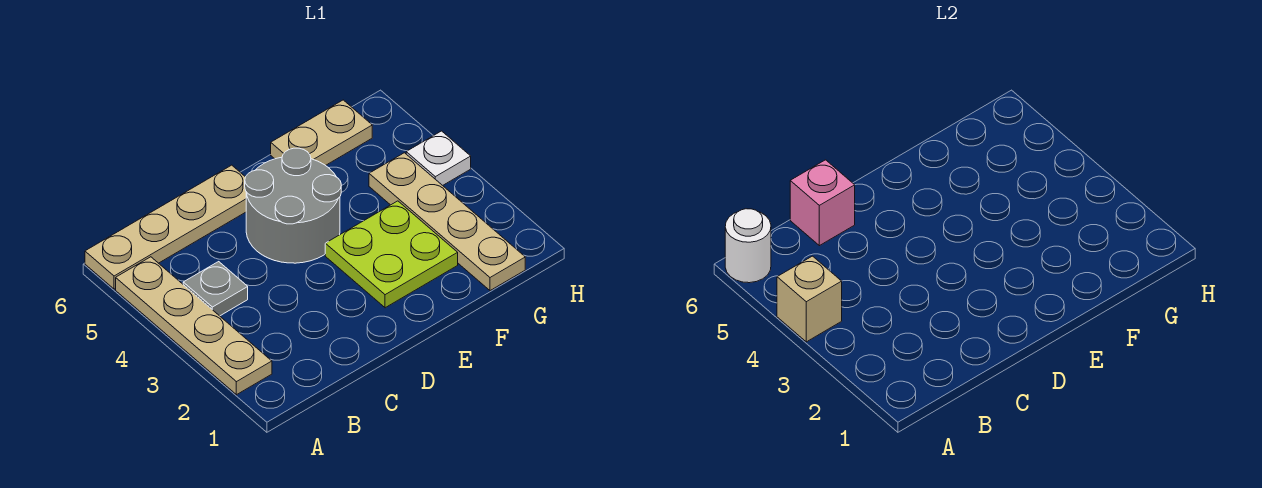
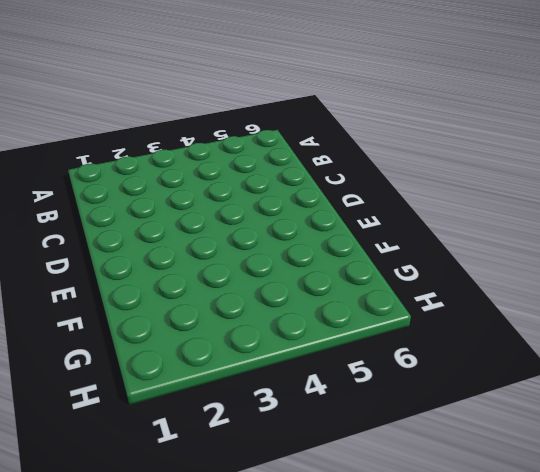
none -> tan 1x4 plate [116,257,272,395]
none -> tan 1x4 plate [85,165,246,289]

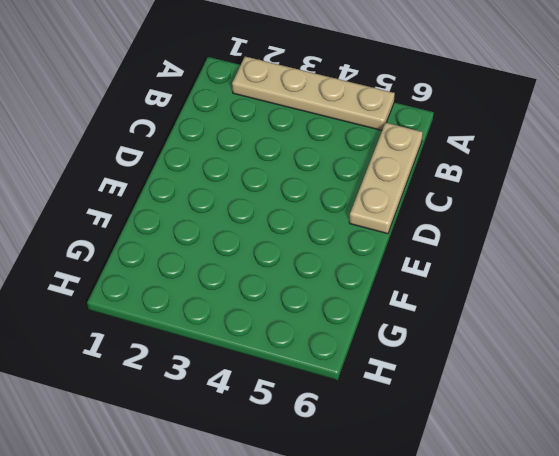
tan 1x3 plate [349,123,423,234] -> tan 1x4 plate [85,165,246,289]
none -> grey 1x1 plate [183,262,248,316]
none -> grey 2x2 round brick [245,148,341,263]

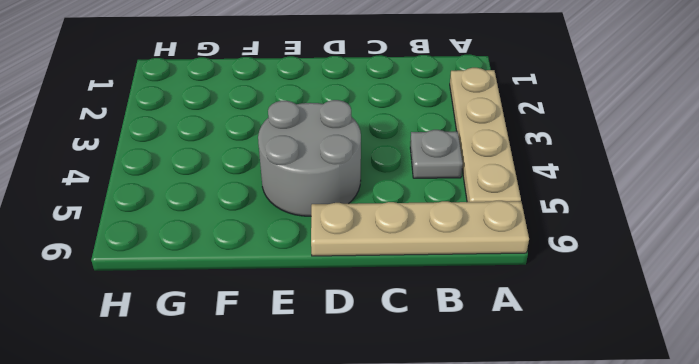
none -> lime 2x2 plate [325,201,458,308]
none -> tan 1x2 plate [271,100,372,166]

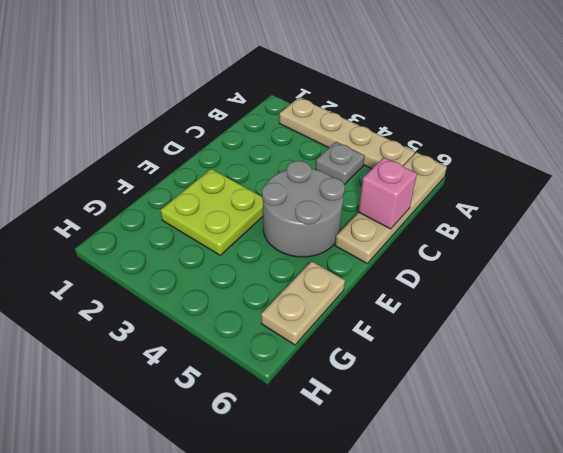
none -> tan 1x4 plate [369,153,525,291]
none -> white 1x1 plate [406,131,471,185]

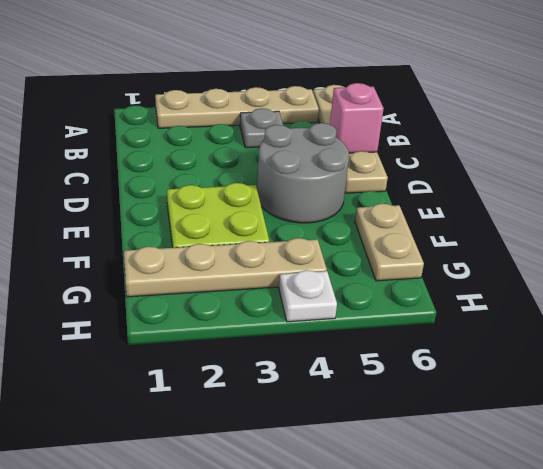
none -> tan 1x1 brick [777,256,842,342]
none -> white 1x1 round brick [725,209,771,283]

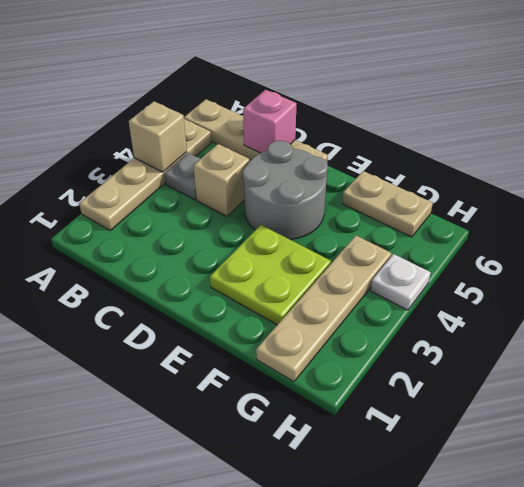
tan 1x1 brick [194,144,250,216] -> none
none -> white 1x1 round brick [725,209,771,283]

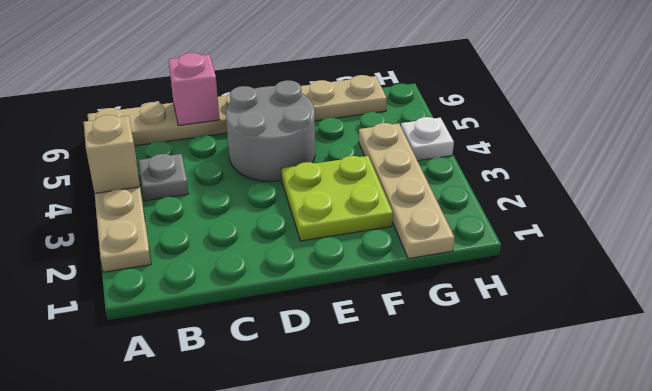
none -> white 1x1 round brick [725,209,771,283]

